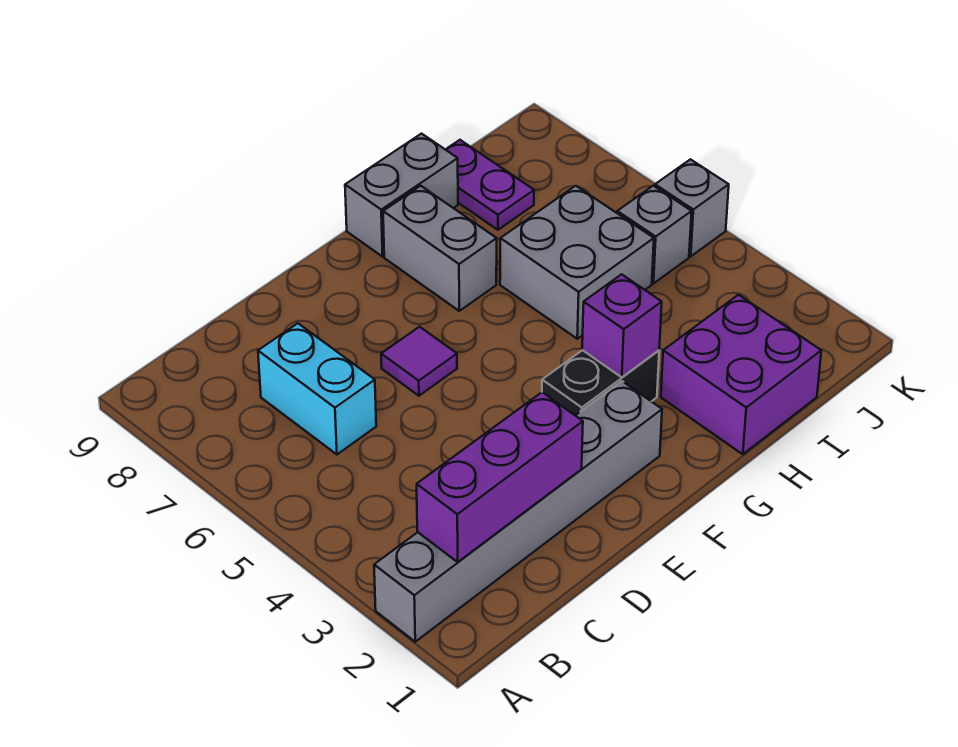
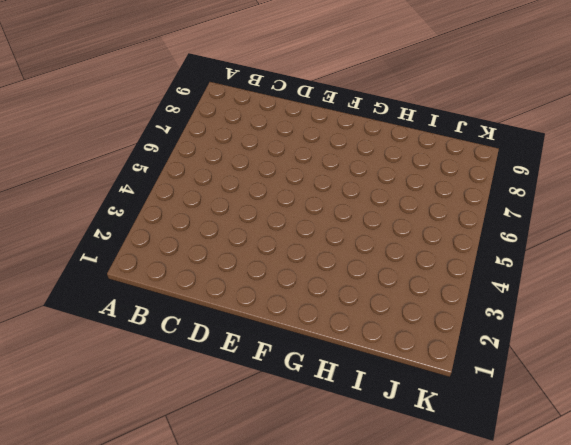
none -> grey 1x6 brick [374,381,662,642]
none -> cyan 1x2 brick [258,323,376,454]
none -> purple 1x1 tile [381,327,457,396]

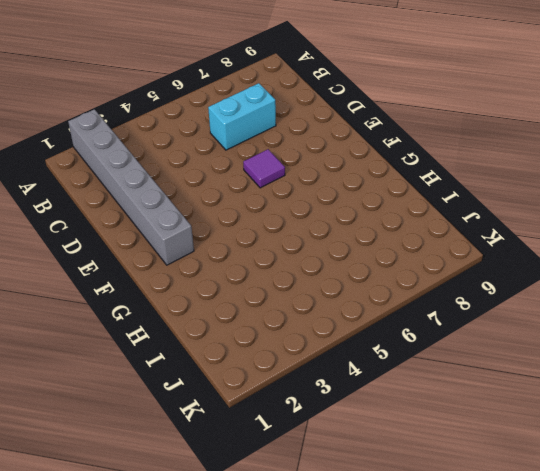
none -> black 1x2 brick [542,350,659,415]
none -> grey 1x2 brick [383,186,497,311]
none -> grey 1x2 brick [345,134,458,257]

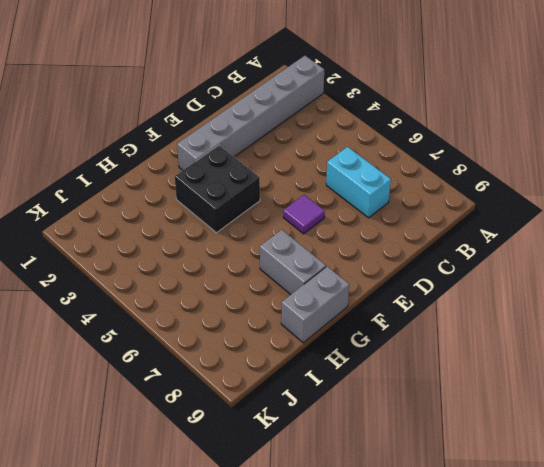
black 2x2 brick [175,145,260,233] -> black 1x2 brick [542,350,659,415]
none -> purple 2x2 brick [661,295,821,454]
none -> grey 2x2 brick [500,186,654,339]
none -> purple 1x2 plate [446,140,534,230]

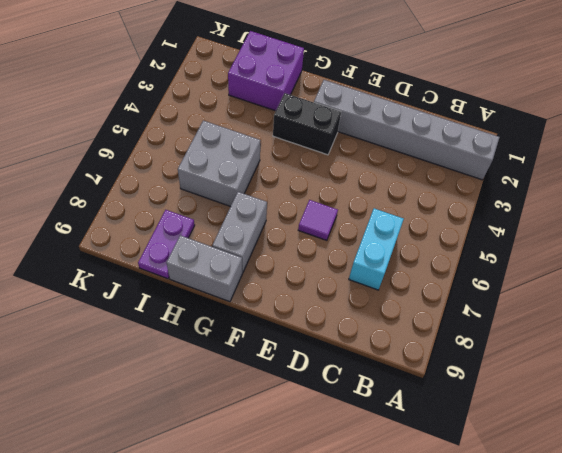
none -> grey 1x1 brick [617,186,692,284]
none -> grey 1x1 brick [655,159,729,256]
none -> purple 1x3 brick [417,392,583,562]

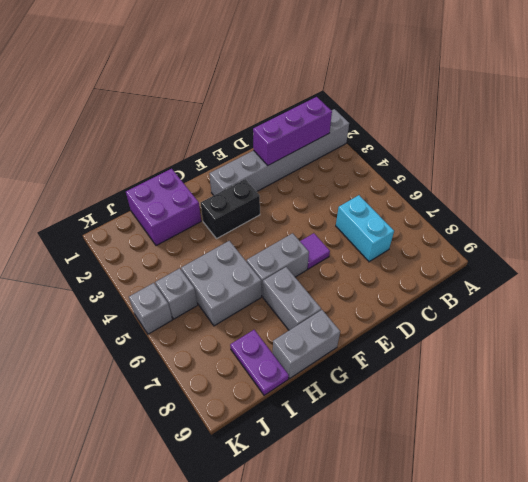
grey 1x2 brick [247,233,309,297] -> none
none -> purple 1x1 brick [582,274,662,377]

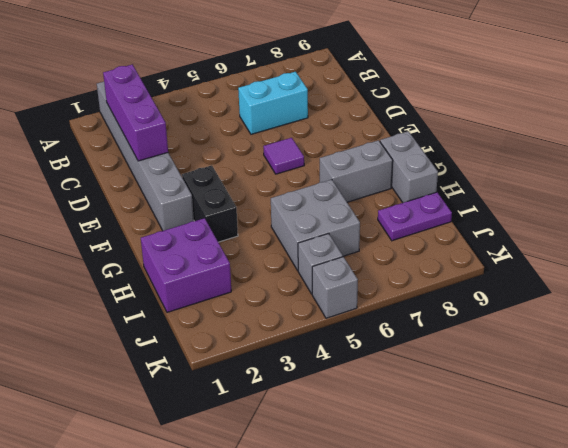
none -> purple 1x1 brick [582,274,662,377]

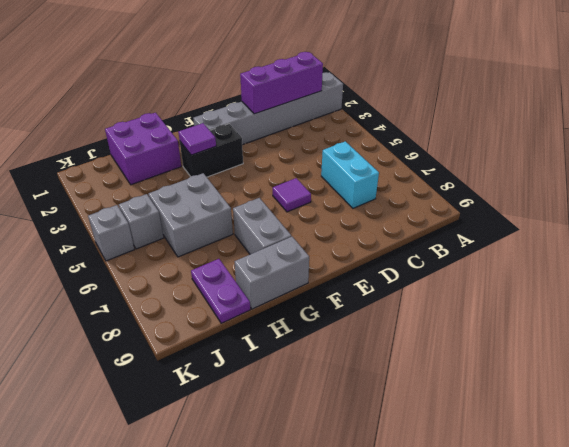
purple 1x1 tile [178,123,216,155] -> purple 1x1 brick [582,274,662,377]

